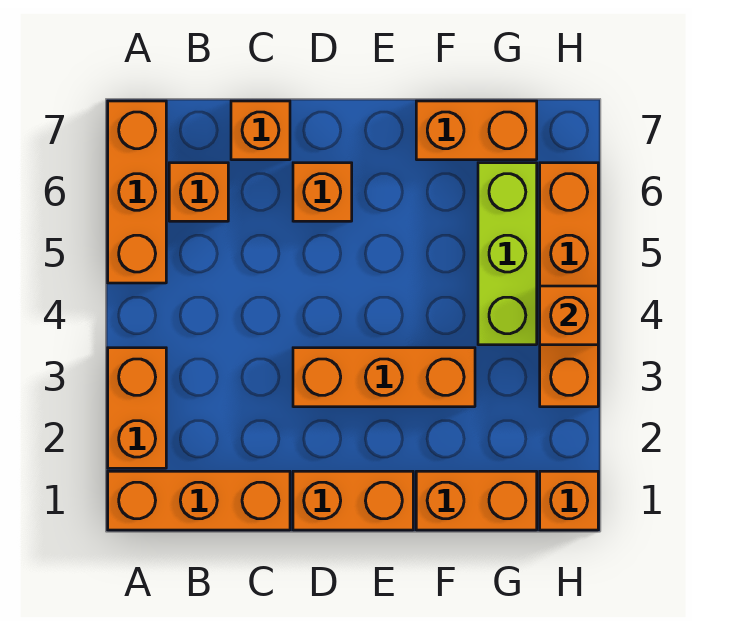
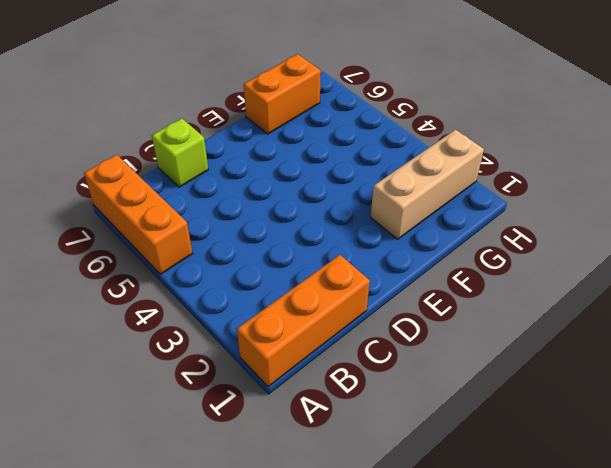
lime 1x1 brick [152,119,208,187] -> orange 1x1 brick [231,101,290,160]
tan 1x3 brick [371,130,484,239] -> none
none -> orange 1x2 brick [108,348,166,468]
none -> orange 1x1 brick [169,163,228,221]
none -> orange 1x2 brick [293,471,413,530]

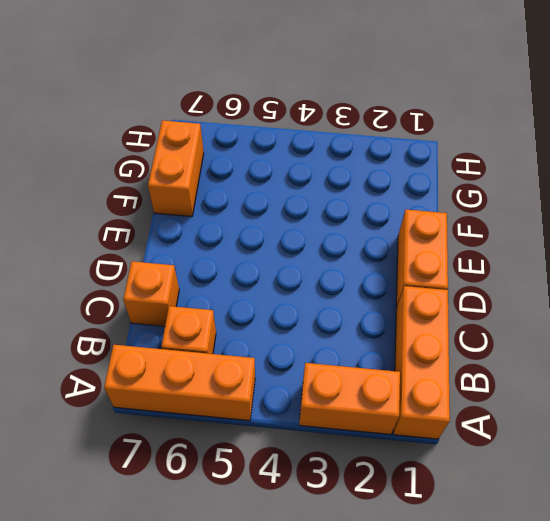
none -> orange 1x3 brick [293,348,475,407]
none -> orange 1x1 brick [293,163,352,221]
none -> orange 1x2 brick [416,471,537,530]

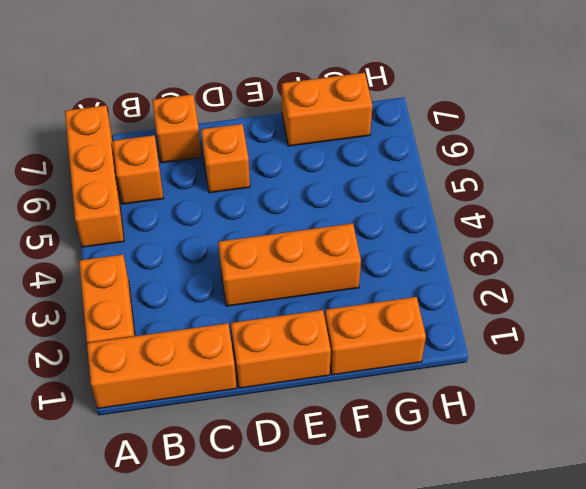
none -> lime 1x3 brick [478,163,537,345]
none -> orange 1x1 brick [540,471,598,530]
none -> orange 1x4 brick [540,163,598,407]

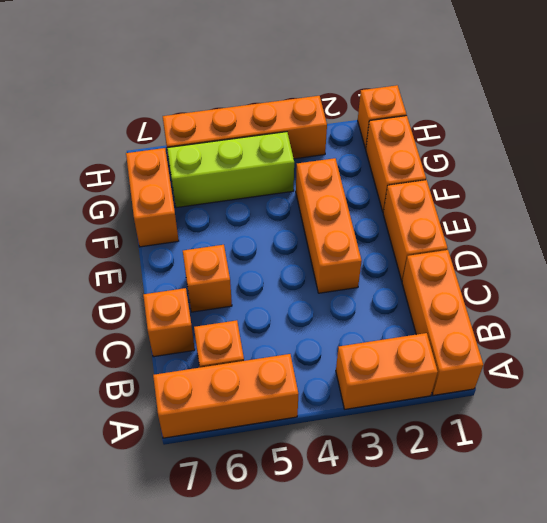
none -> orange 1x1 brick [540,286,598,345]

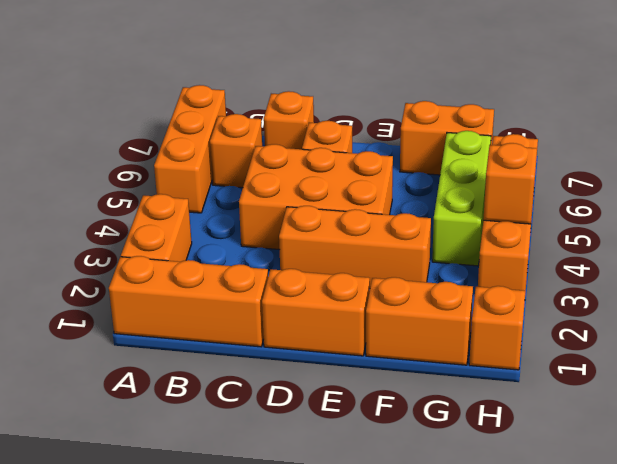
orange 2x3 brick [239,144,393,250] -> none

